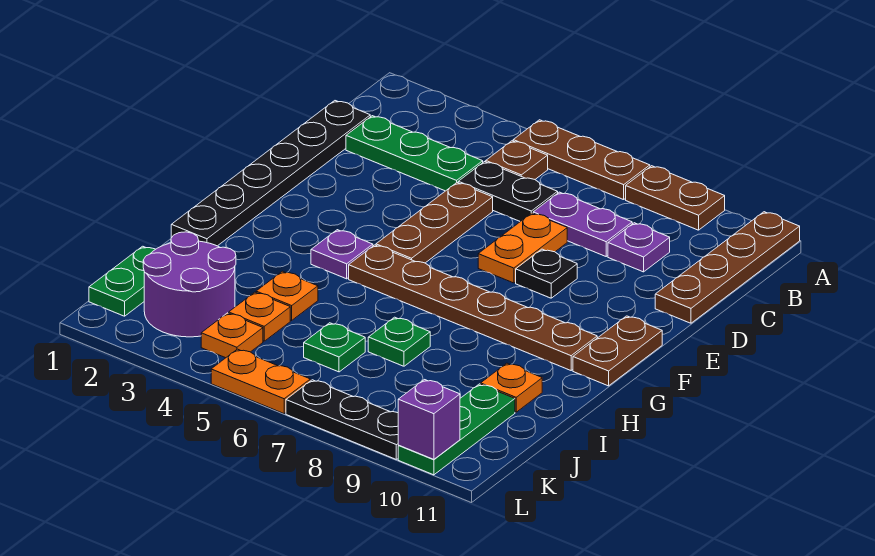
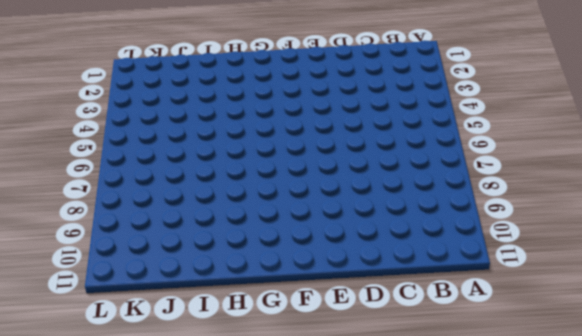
none -> brown 1x3 plate [513,120,650,200]
none -> brown 1x2 plate [626,166,725,230]
none -> brown 1x4 plate [655,212,800,323]

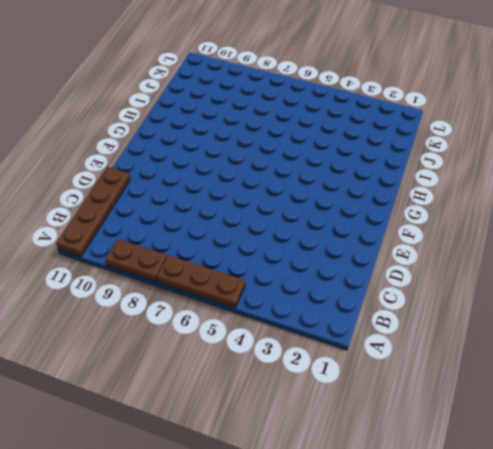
none -> brown 1x1 plate [486,141,548,179]
none -> black 1x6 plate [171,101,370,246]
none -> green 1x3 plate [346,116,483,191]

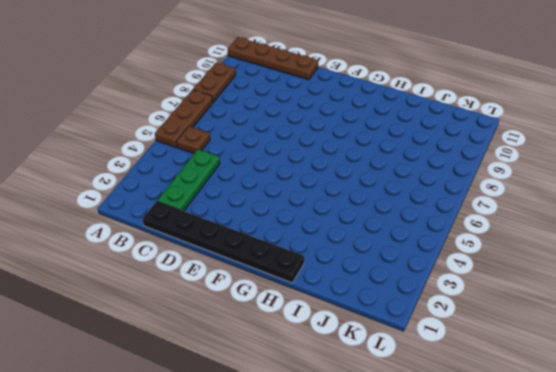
none -> black 1x2 plate [458,162,558,222]
none -> purple 1x2 plate [533,192,632,256]
none -> purple 1x1 plate [608,223,670,272]

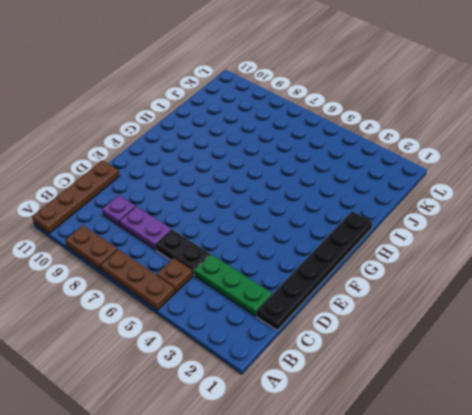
none -> brown 1x3 plate [376,183,493,263]
none -> orange 1x2 plate [478,213,567,283]
none -> black 1x1 plate [516,249,577,298]

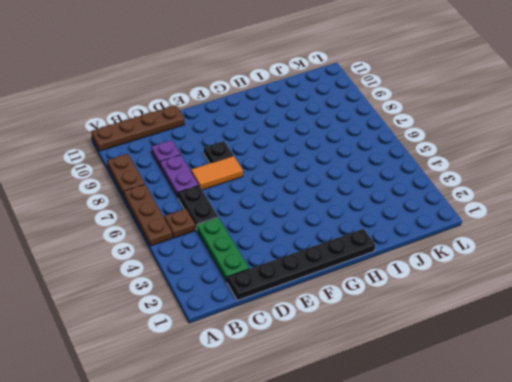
orange 1x2 tile [191,156,243,190] -> orange 1x2 plate [478,213,567,283]
none -> brown 1x3 plate [376,183,493,263]
none -> brown 1x2 plate [573,316,662,386]
none -> purple 1x1 plate [311,230,373,279]

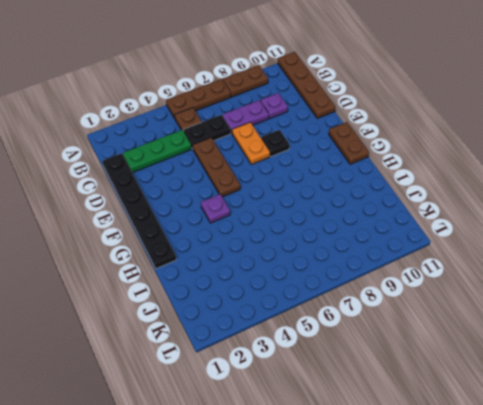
none -> brown 1x6 plate [349,245,597,370]
none -> orange 1x1 plate [256,271,318,320]
none -> green 1x1 plate [368,317,430,366]

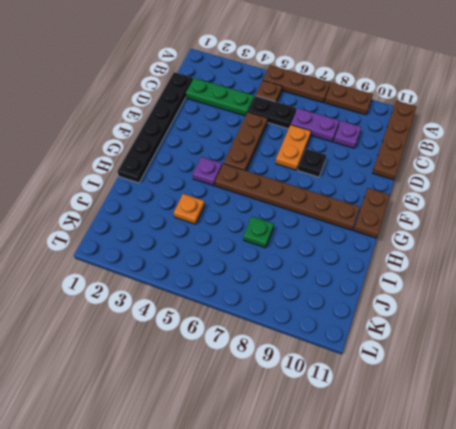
none -> orange 1x1 plate [481,363,542,412]
none -> green 1x2 plate [89,246,156,316]
none -> purple 2x2 round brick [143,232,236,337]

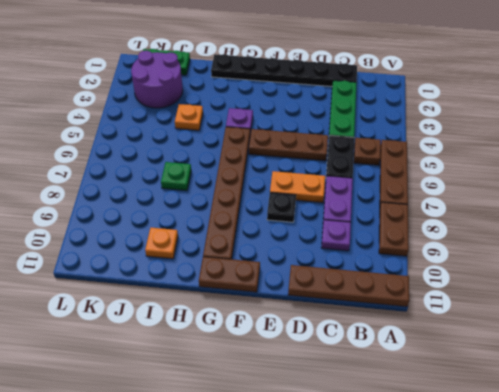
none -> orange 1x1 plate [229,292,290,341]
none -> green 1x1 plate [304,323,365,372]
none -> green 1x3 plate [398,384,515,475]

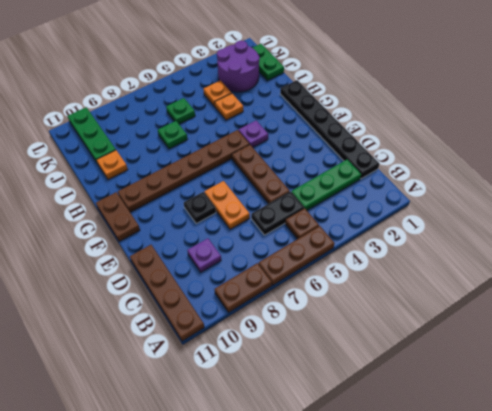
none -> purple 1x2 plate [533,192,632,256]
none -> orange 1x1 plate [201,313,263,358]
none -> orange 1x2 plate [211,349,310,414]

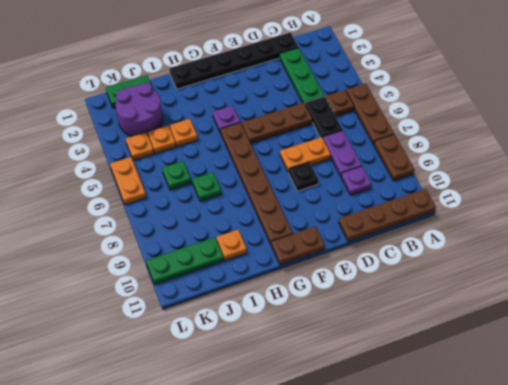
none -> black 1x3 plate [286,380,399,459]
none -> purple 1x1 brick [398,380,460,459]

